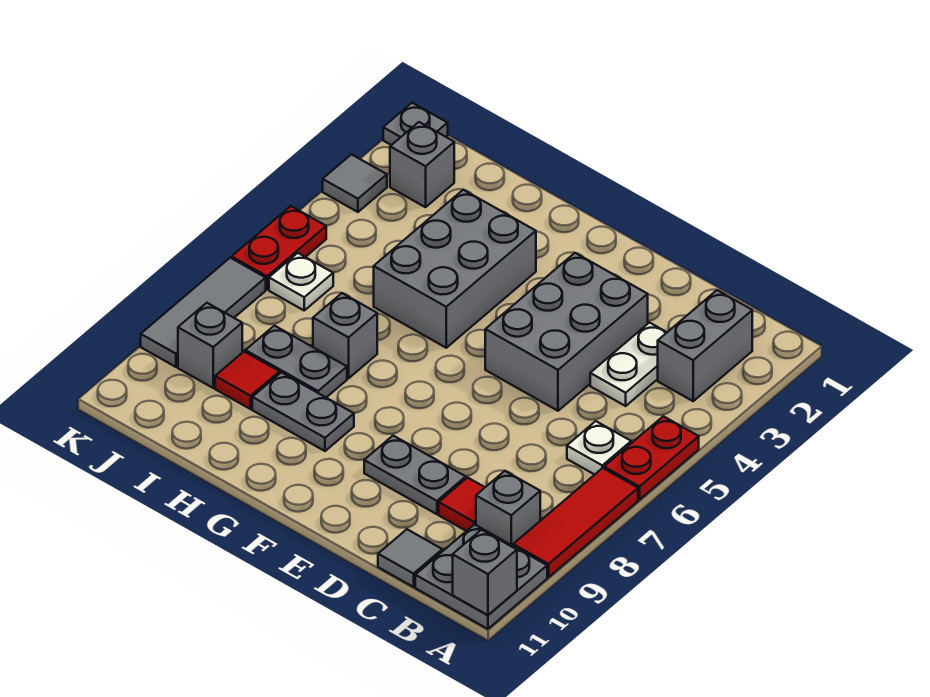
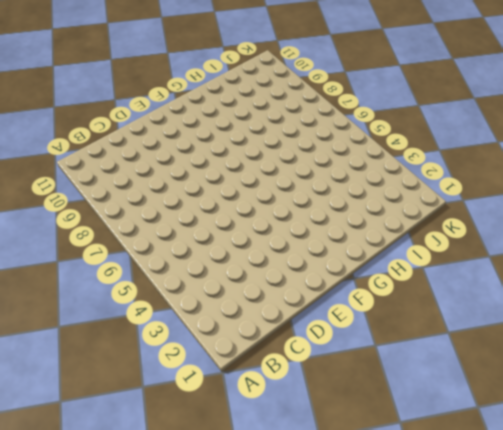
none -> red 1x2 plate [604,416,699,500]
none -> red 1x3 tile [513,468,638,577]
none -> grey 2x2 plate [415,524,547,629]

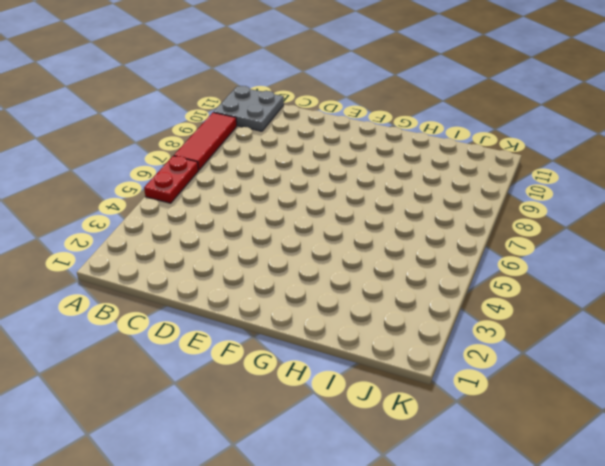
none -> grey 1x2 brick [658,290,752,401]
none -> white 1x1 plate [567,421,631,475]
none -> grey 1x1 brick [476,471,540,546]

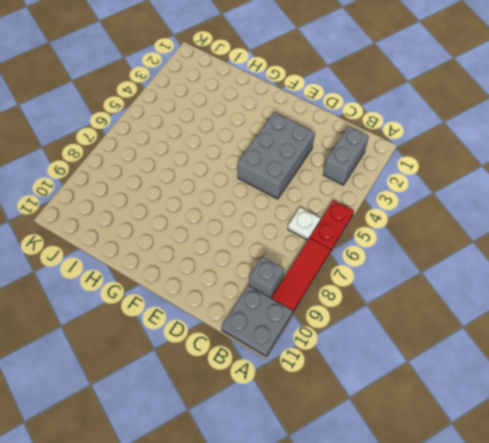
none -> white 1x2 plate [590,323,667,406]
none -> red 1x1 tile [439,478,485,531]
none -> grey 1x1 tile [378,529,442,587]

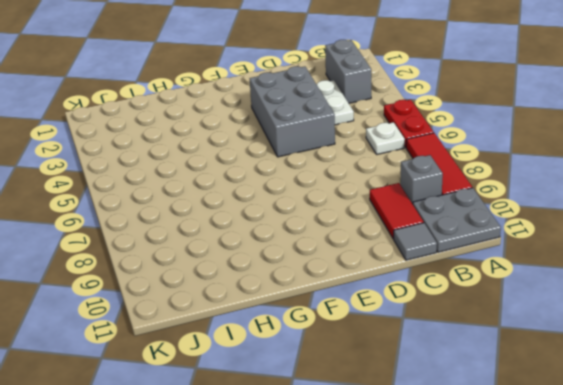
red 1x2 tile [370,183,424,239] -> red 1x1 tile [439,478,485,531]
none -> grey 1x2 plate [364,436,466,514]
none -> grey 2x3 brick [374,190,536,348]
none -> grey 1x2 plate [252,372,354,451]

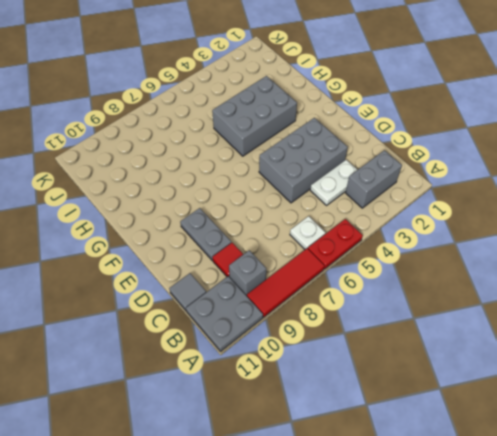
none -> grey 1x2 plate [252,372,354,451]
none -> grey 1x1 brick [313,293,377,378]
none -> grey 1x2 plate [246,326,347,398]

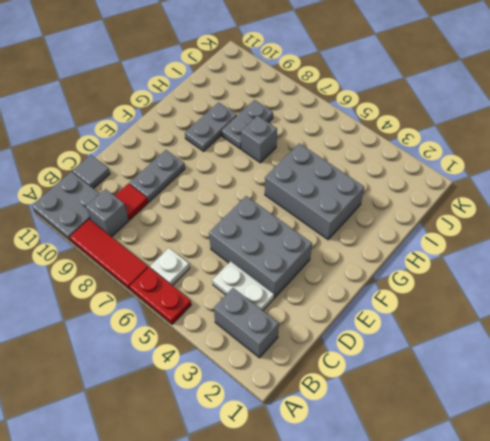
none -> red 1x1 tile [215,352,280,409]
none -> grey 1x1 brick [390,122,454,207]
none -> white 1x1 plate [269,253,333,310]

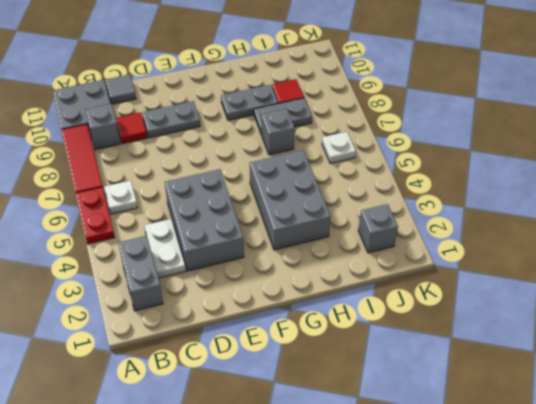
none -> grey 1x1 brick [178,303,242,388]
none -> grey 1x1 plate [383,103,448,145]
none -> grey 1x1 tile [323,154,387,212]

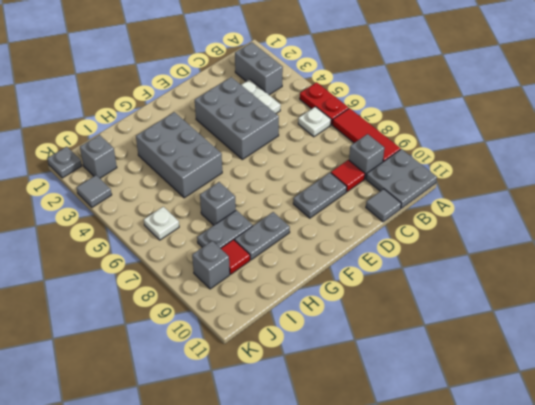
none -> red 1x2 plate [232,206,326,289]
none -> grey 1x3 tile [141,258,266,367]
none -> grey 1x1 brick [453,530,517,615]

